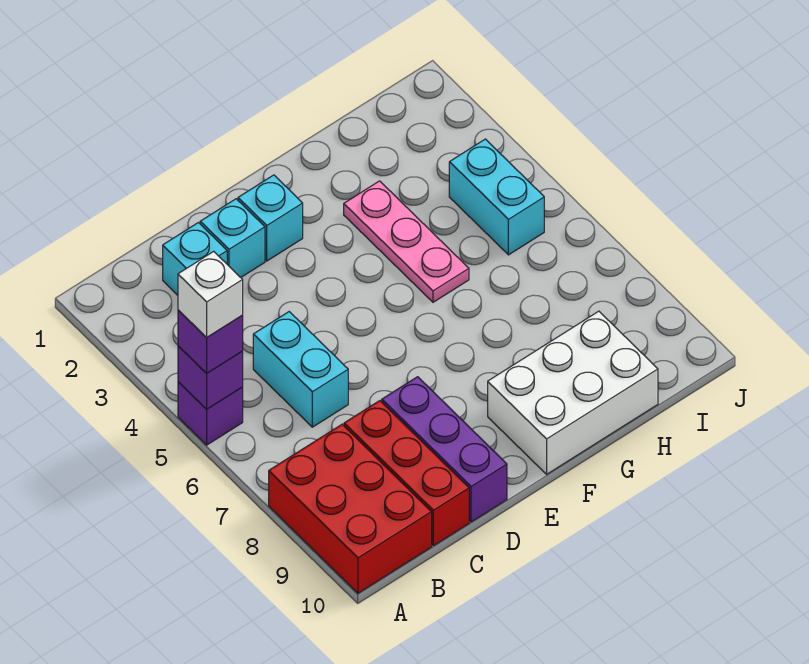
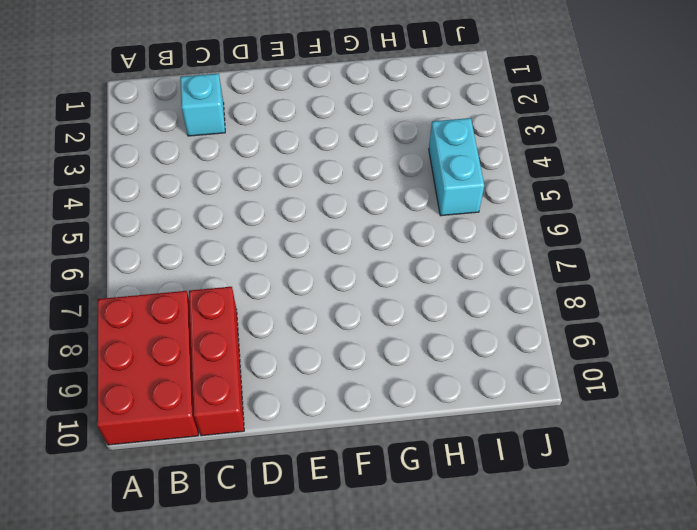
none -> purple 1x1 brick [178,382,243,445]
none -> cyan 1x2 brick [253,312,348,427]
none -> cyan 1x1 brick [200,199,265,277]

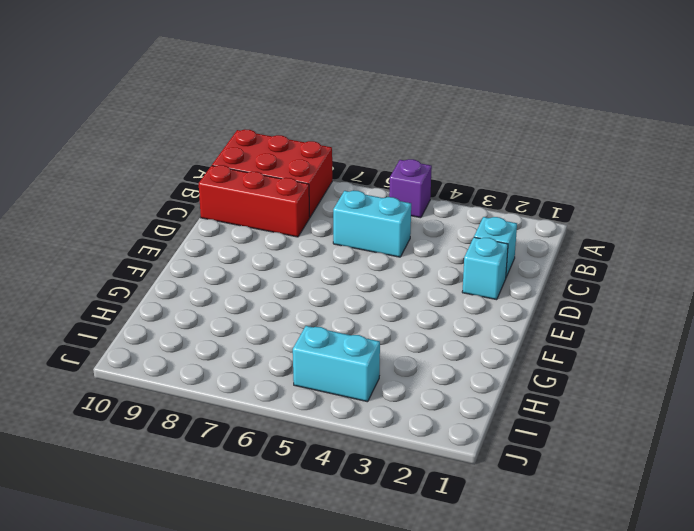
none -> purple 1x3 brick [382,377,507,522]
none -> cyan 1x1 brick [238,175,303,261]
none -> white 2x3 brick [488,311,658,474]

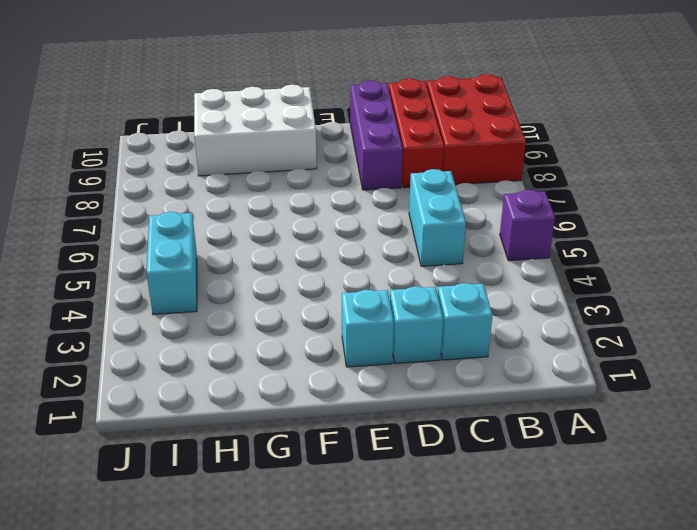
none -> pink 1x3 plate [344,181,469,302]
none -> purple 1x1 brick [178,346,243,409]
none -> purple 1x1 brick [178,310,243,373]

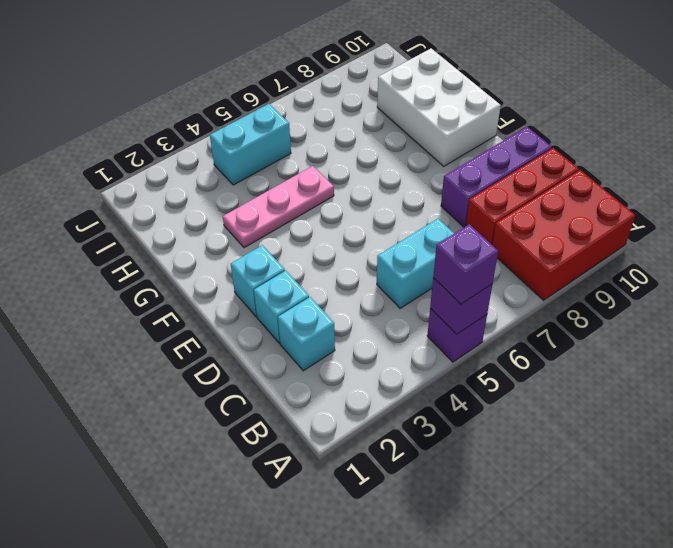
none -> white 1x1 brick [178,251,243,338]

